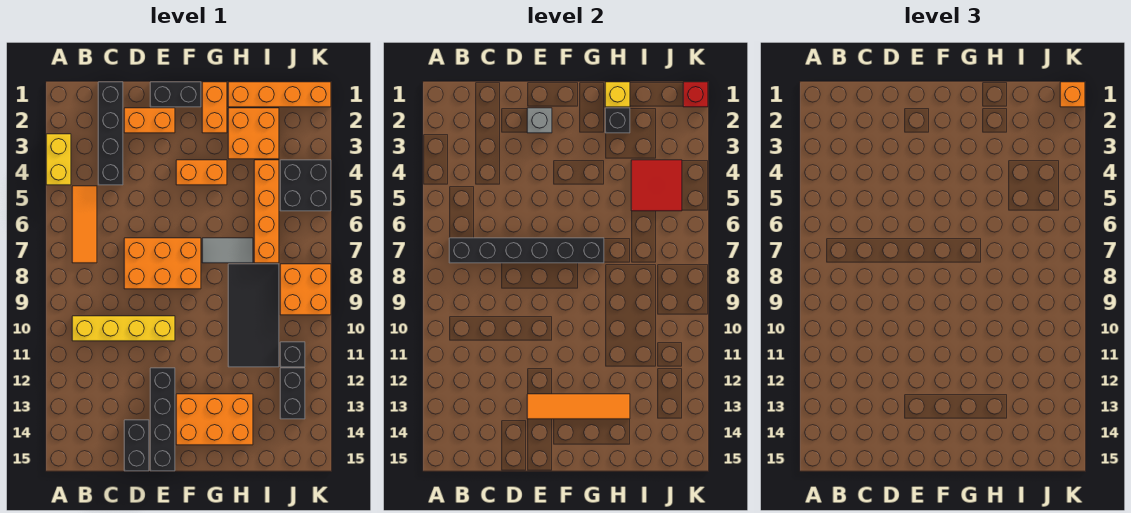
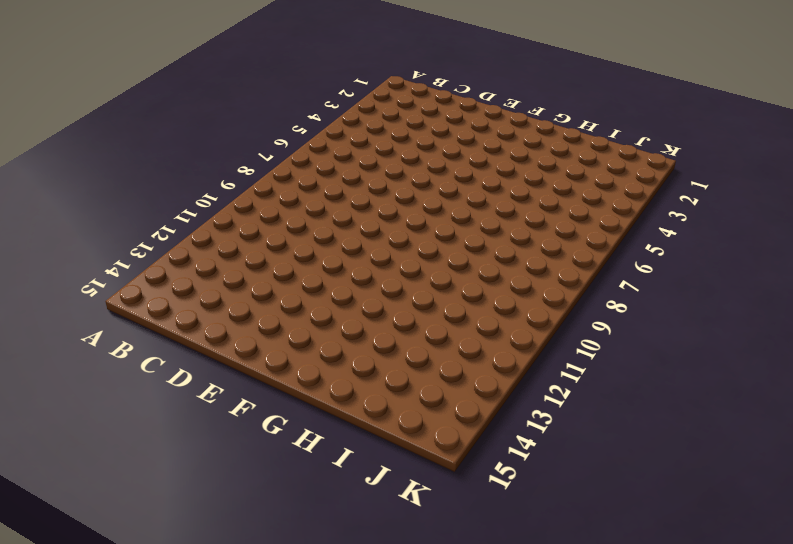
none -> yellow 1x2 brick [46,134,71,185]
none -> orange 1x3 tile [72,186,97,263]
none -> yellow 1x4 brick [72,316,175,341]

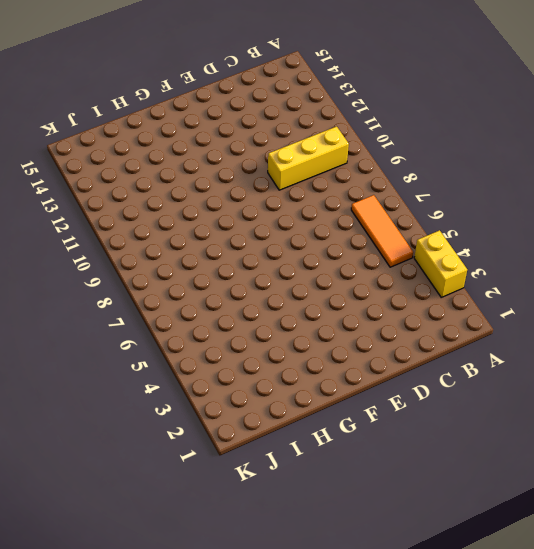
yellow 1x3 brick [268,126,349,190] -> yellow 1x4 brick [72,316,175,341]
none -> black 1x4 brick [98,82,123,185]
none -> orange 1x2 brick [124,108,175,133]
none -> orange 2x3 brick [124,238,201,289]

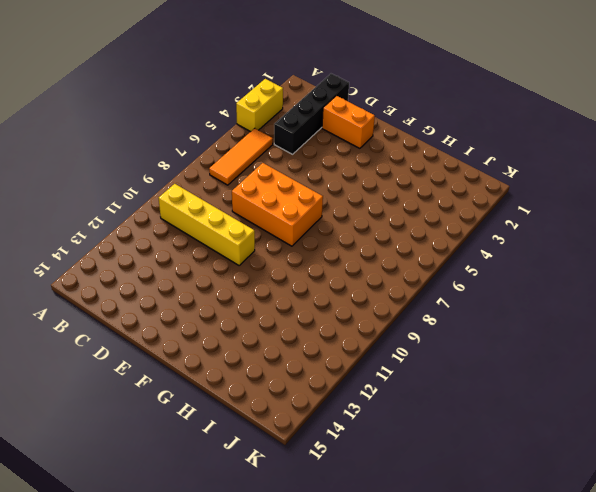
none -> black 1x2 brick [124,420,149,471]
none -> black 1x2 brick [150,82,201,107]
none -> black 1x4 brick [150,368,175,471]

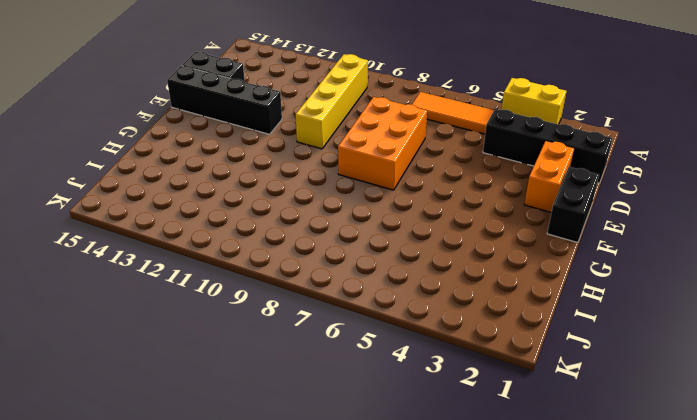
none -> orange 1x2 brick [176,160,227,185]
none -> orange 2x3 brick [176,394,253,445]
none -> orange 1x2 brick [202,82,227,133]

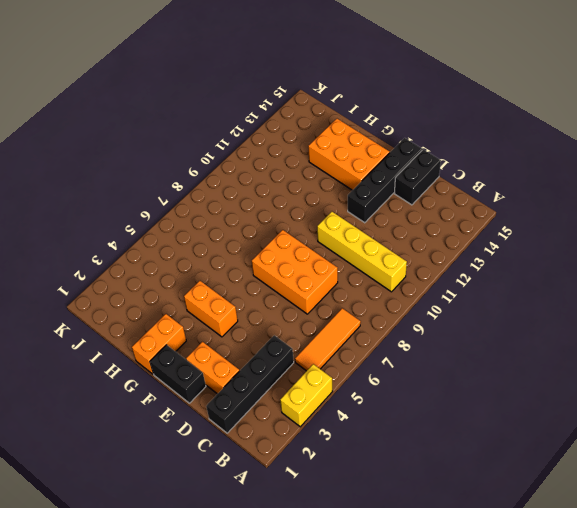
none -> grey 1x2 tile [202,238,253,263]
none -> orange 1x4 brick [228,82,331,107]
none -> orange 2x2 brick [228,108,279,159]

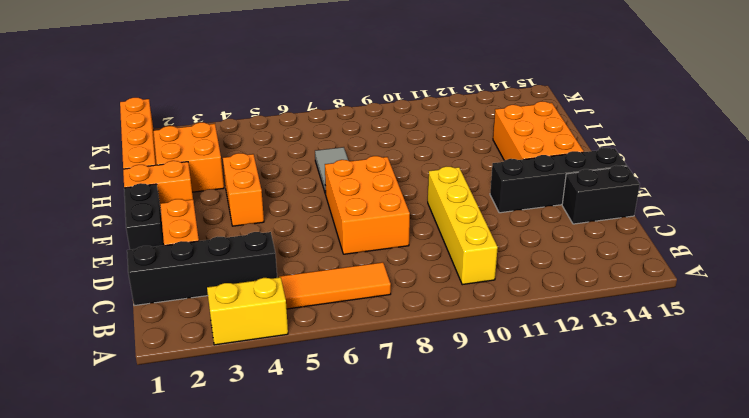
none -> black 2x4 tile [228,264,279,367]
none -> orange 1x4 brick [254,160,279,263]
none -> black 2x2 brick [280,160,331,211]

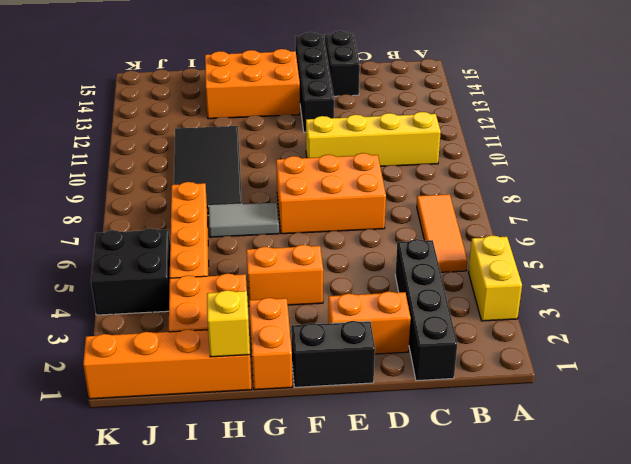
none -> orange 2x2 brick [280,264,331,315]
none -> black 1x1 brick [280,342,305,367]
none -> black 1x2 brick [280,368,305,419]

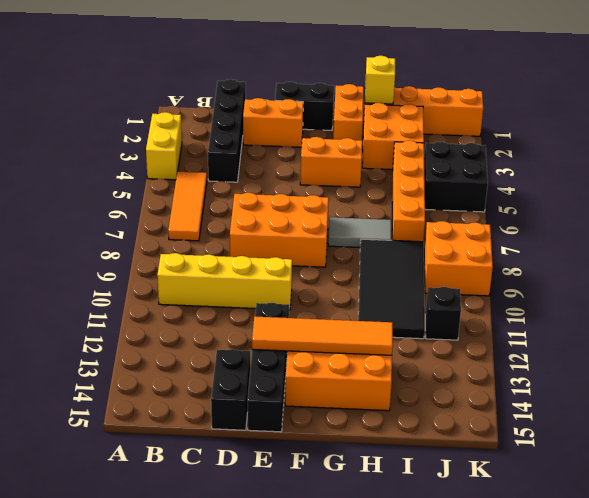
none -> black 1x2 brick [280,368,305,419]
none -> black 1x6 brick [449,238,604,263]
none -> grey 1x1 brick [527,108,552,133]

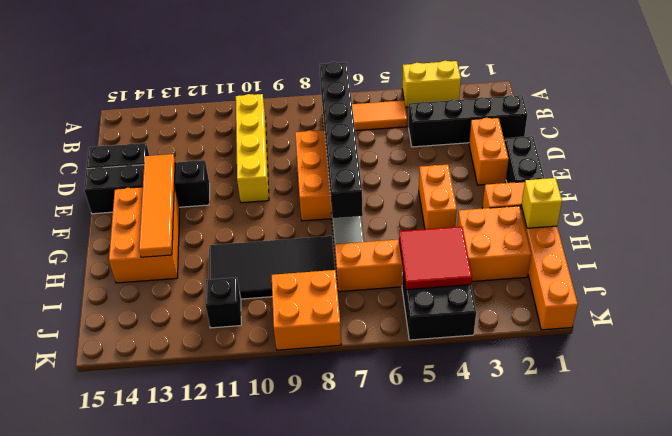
none -> black 1x2 brick [280,368,305,419]
none -> grey 1x1 brick [527,108,552,133]
none -> black 1x1 brick [605,108,630,133]

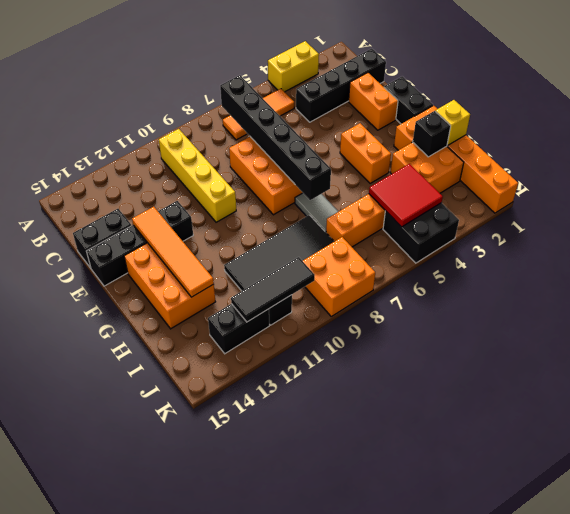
black 1x3 tile [231,257,315,322] -> none
none -> grey 1x1 brick [527,108,552,133]
none -> red 1x1 brick [683,82,708,107]
none -> orange 1x1 brick [1060,82,1085,107]

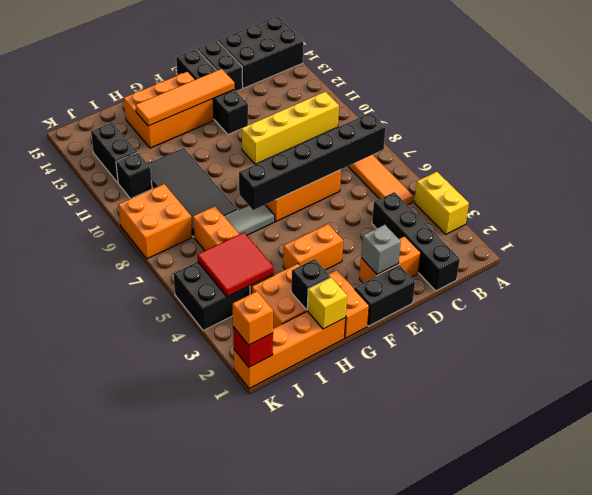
black 2x3 brick [218,16,304,88] -> none

